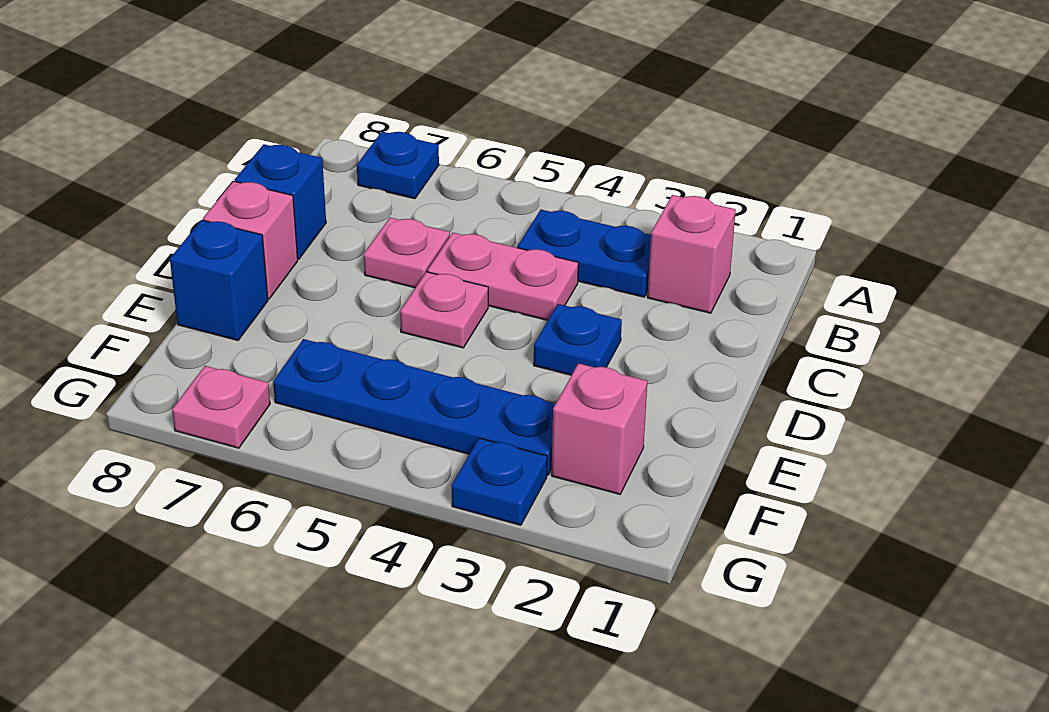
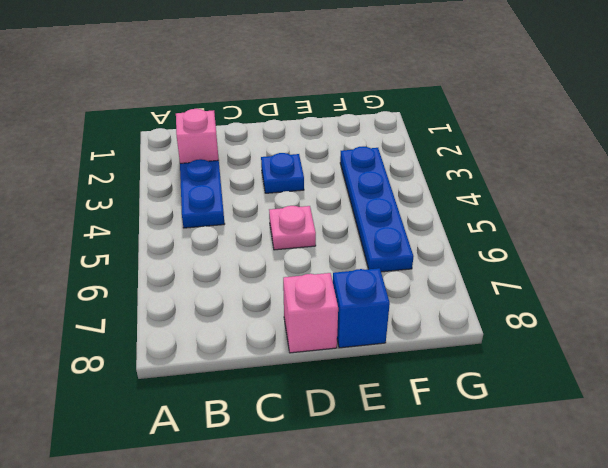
none -> blue 1x1 plate [357,132,439,199]
none -> pink 1x2 plate [428,233,578,320]
none -> pink 1x1 plate [364,218,450,288]

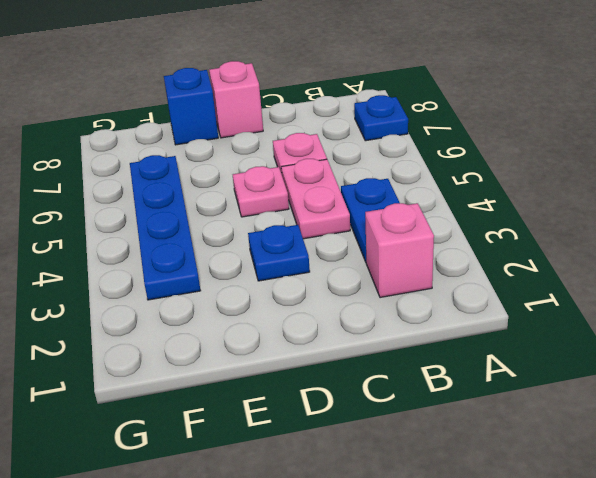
none -> blue 1x1 brick [235,144,326,259]
none -> pink 1x1 brick [552,363,647,494]
none -> blue 1x1 plate [452,438,547,525]

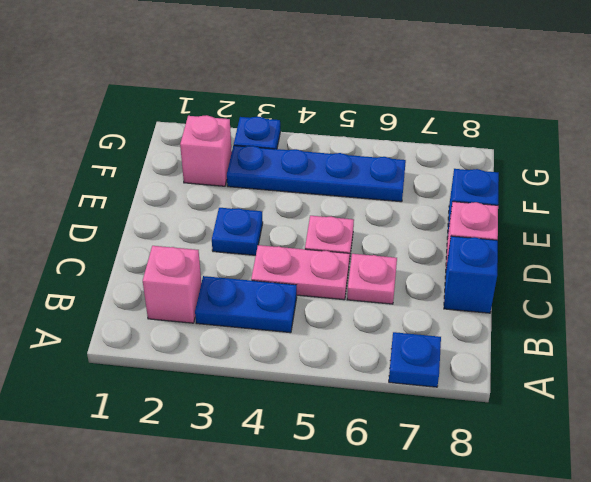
none -> pink 1x1 plate [172,366,270,448]

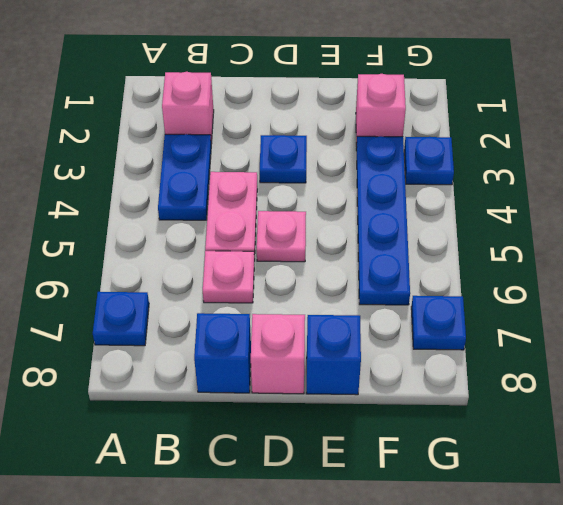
blue 1x1 plate [411,296,466,350] -> pink 1x1 plate [172,366,270,448]

